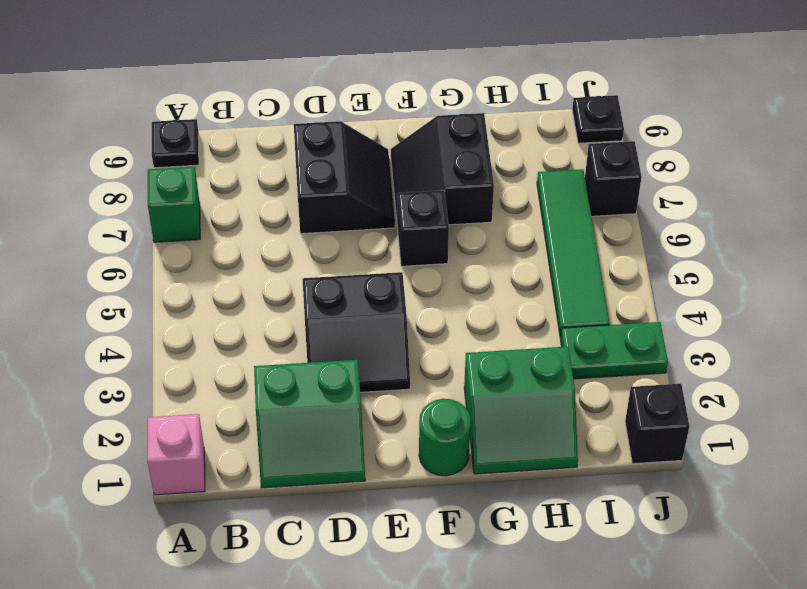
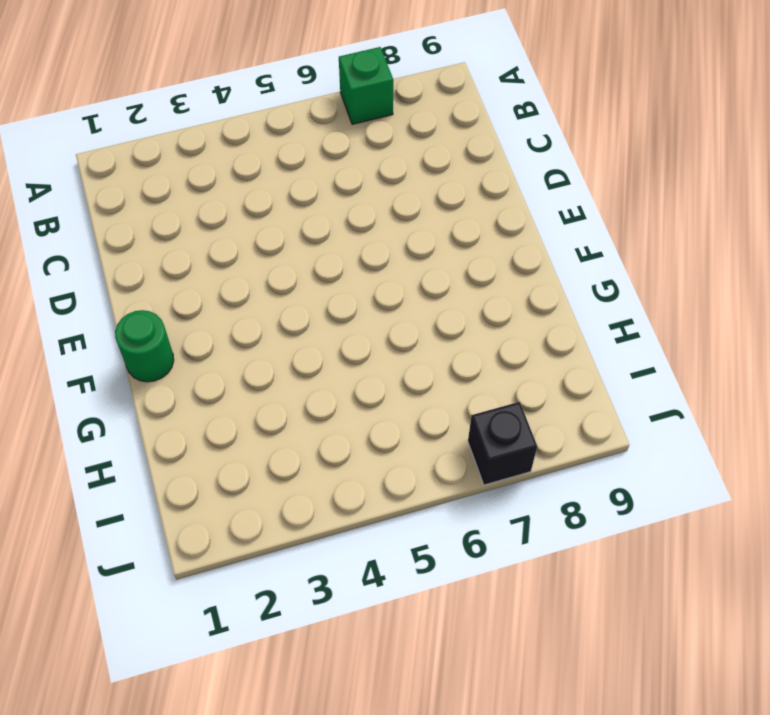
none -> pink 1x1 brick [147,414,205,495]
none -> black 1x1 plate [152,119,199,168]
none -> green 2x2 slope [254,360,365,488]

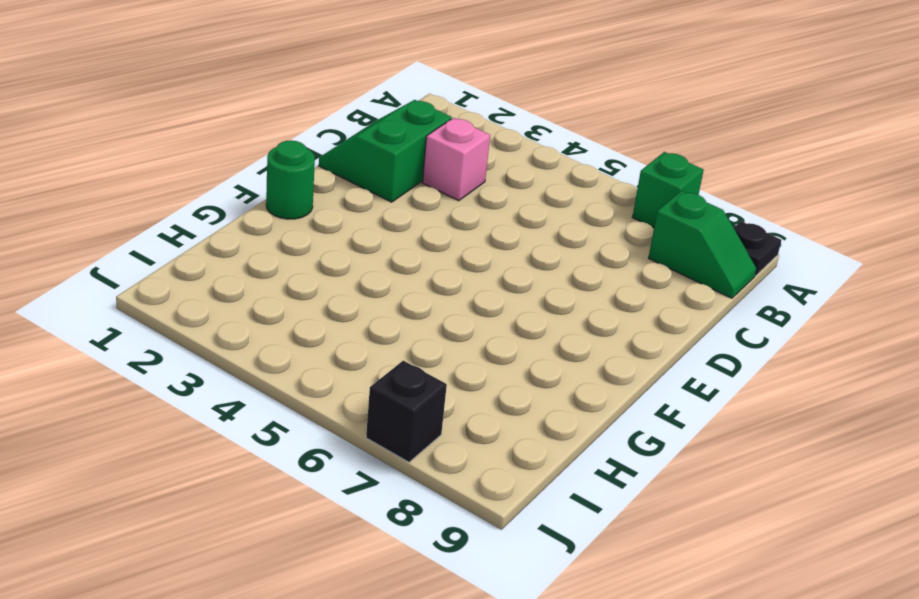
green 1x2 slope [649,191,757,298] -> none
pink 1x1 brick [422,118,490,201] -> pink 1x1 brick moved to [147,414,205,495]
none -> black 2x2 slope [302,272,410,392]
none -> black 2x2 slope [294,121,395,234]
none -> black 1x1 brick [397,190,449,266]

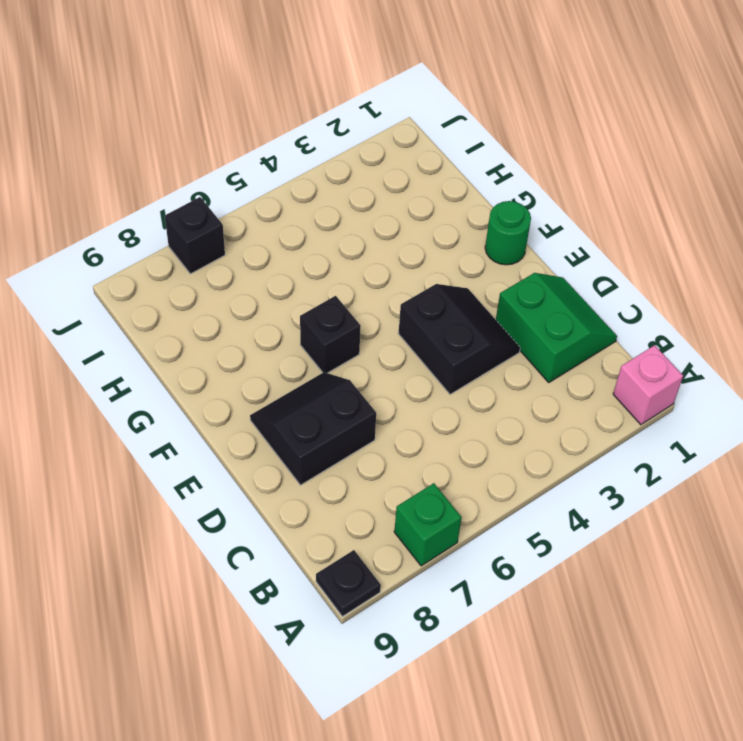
none -> black 2x2 slope [391,113,494,228]
none -> green 2x2 slope [464,347,578,474]
none -> green 1x2 plate [560,322,668,379]

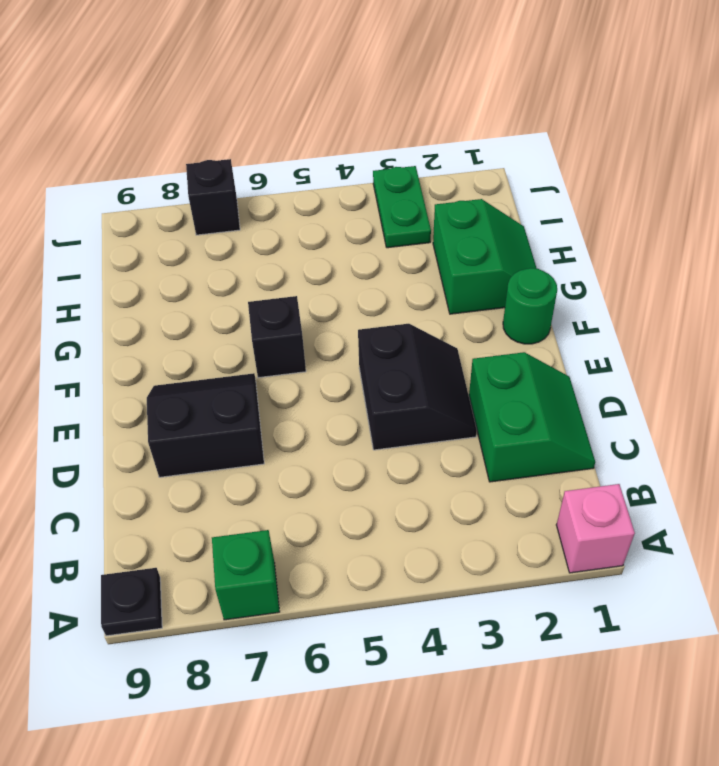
none -> black 2x2 slope [391,113,494,228]
none -> green 1x4 tile [537,169,610,338]
none -> black 1x1 brick [625,384,689,464]

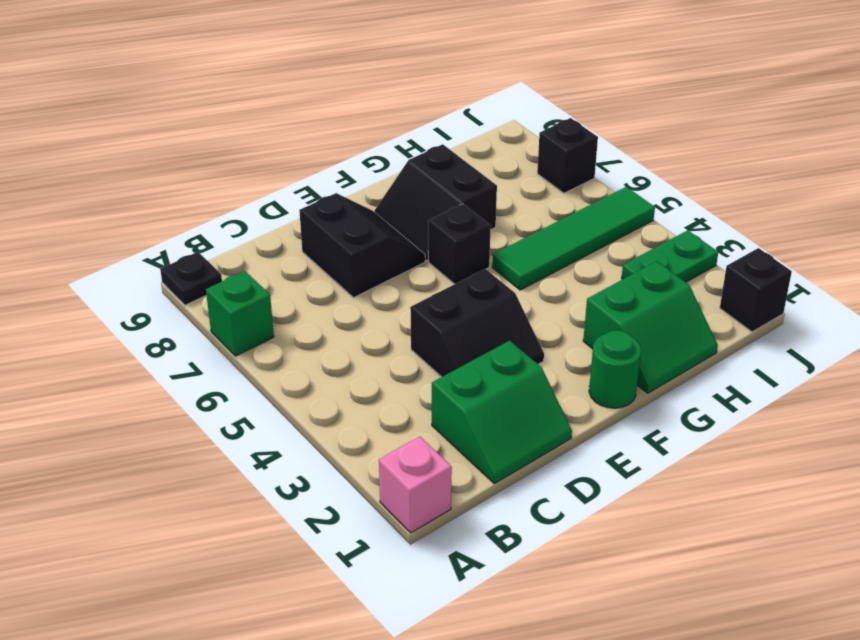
green 1x4 tile [492,187,655,290] -> green 1x4 tile turned to [537,169,610,338]
none -> black 1x1 plate [572,95,624,143]

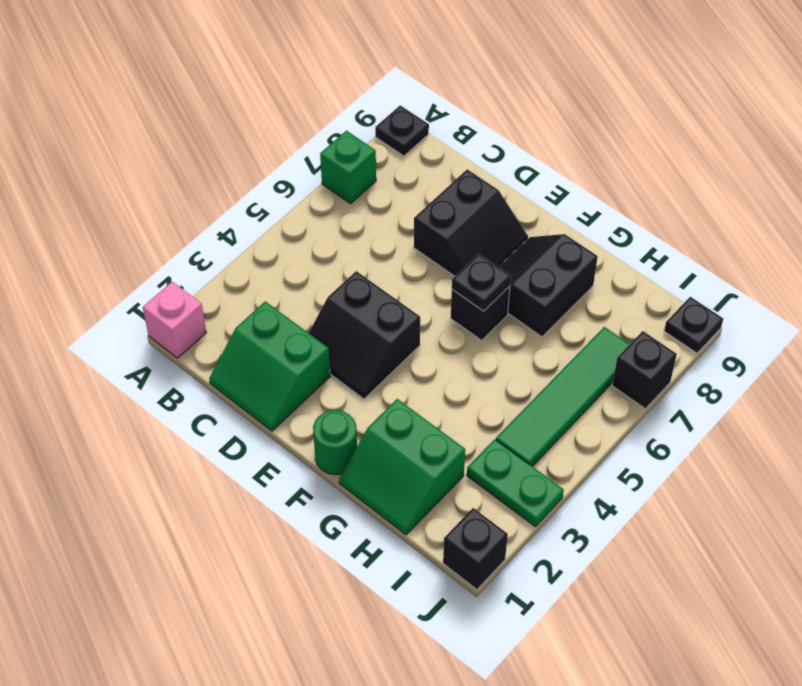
black 1x1 plate [452,254,511,311] -> none

